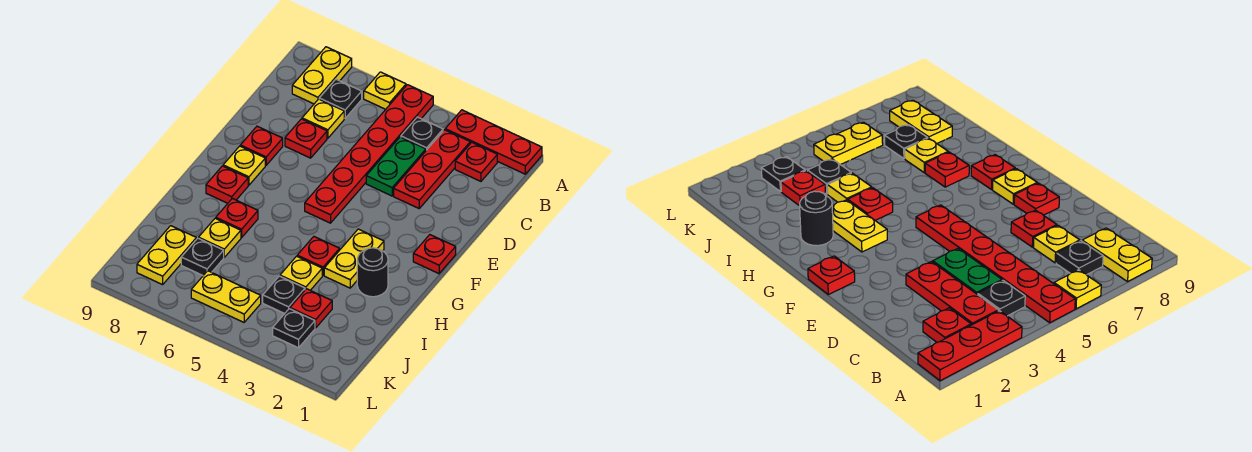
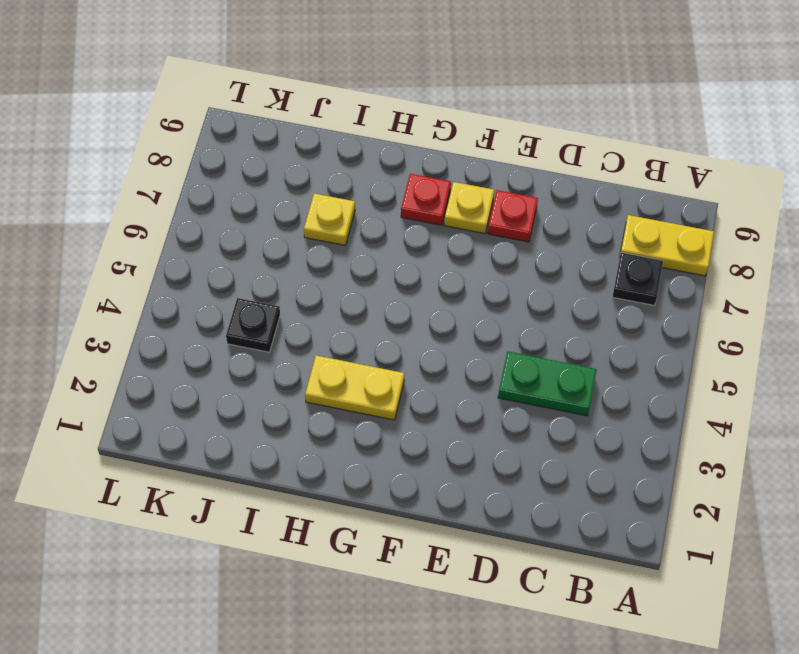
none -> red 1x3 plate [445,110,542,174]
none -> red 1x6 plate [305,85,433,223]
none -> yellow 1x1 plate [364,72,406,109]

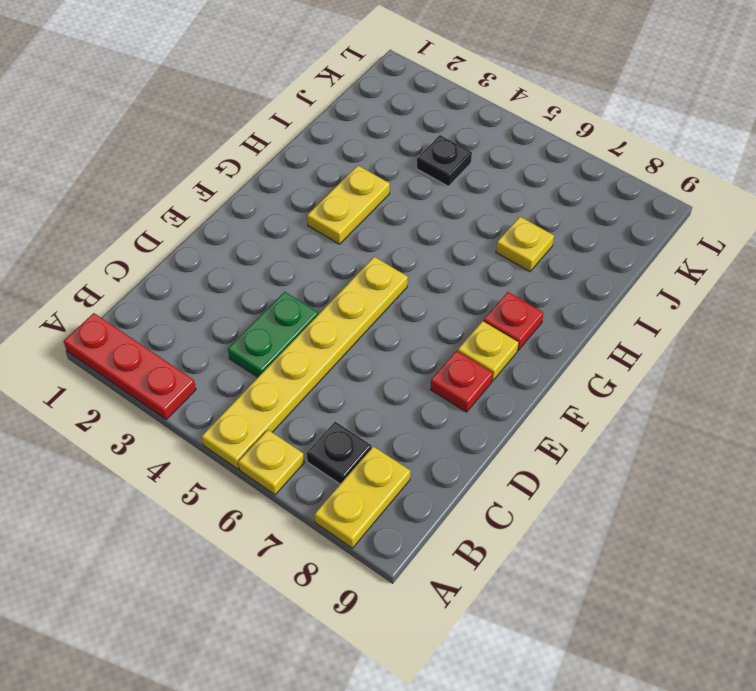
yellow 1x6 plate [201,257,408,469] -> red 1x6 plate [305,85,433,223]
none -> red 1x1 plate [455,142,497,181]
none -> red 1x3 plate [394,130,470,208]
none -> black 1x1 plate [401,117,443,150]

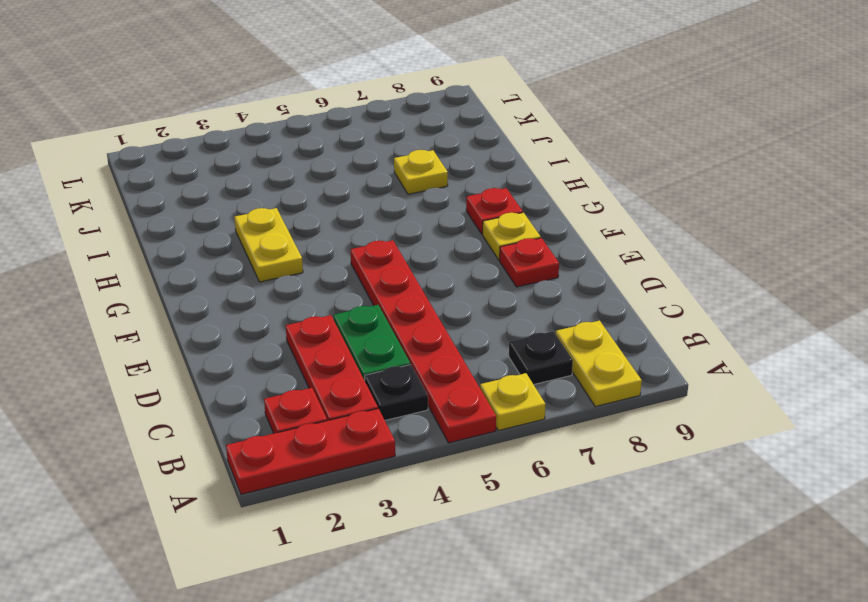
none -> yellow 1x1 plate [302,99,344,138]
none -> red 1x1 plate [285,119,327,158]
none -> red 1x1 plate [413,235,456,274]

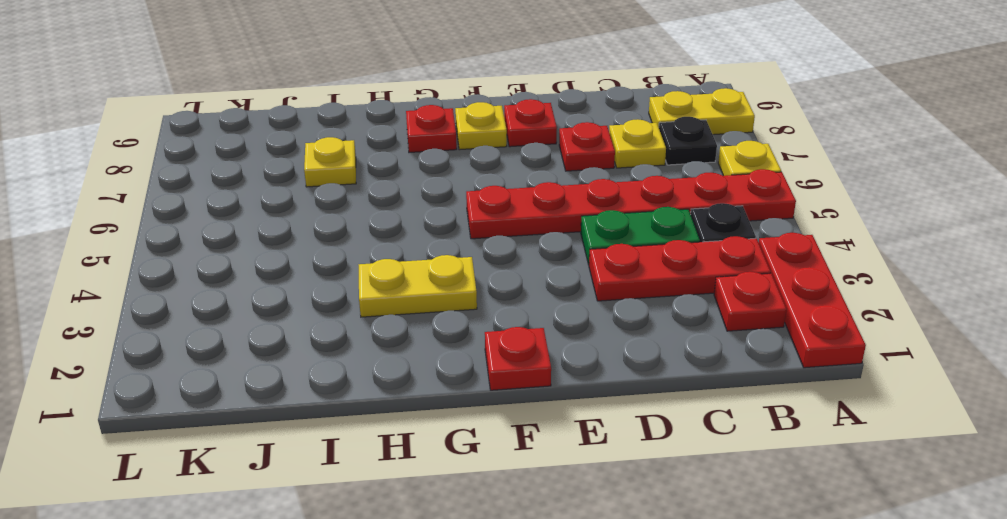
none -> black 1x1 round brick [357,248,388,297]
none -> red 1x1 plate [297,237,340,275]
none -> red 1x1 plate [216,198,258,238]

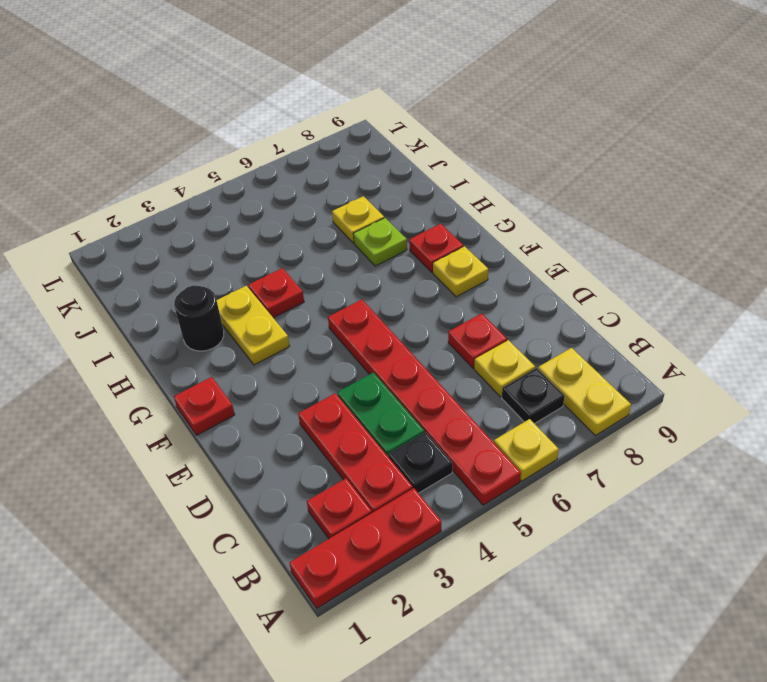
lime 1x1 plate [353,218,407,266] -> red 1x1 plate [216,198,258,238]
none -> red 1x1 plate [240,126,283,165]
none -> yellow 1x1 plate [280,256,322,290]
none -> red 1x1 plate [290,289,332,328]

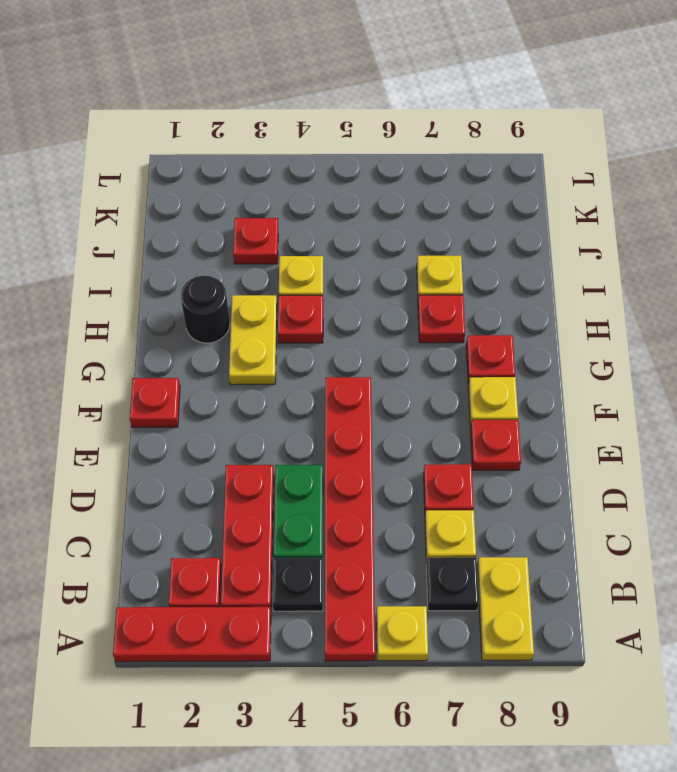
none -> black 1x1 plate [263,276,305,314]
none -> black 1x1 plate [181,238,224,275]
none -> yellow 1x2 plate [137,226,196,285]

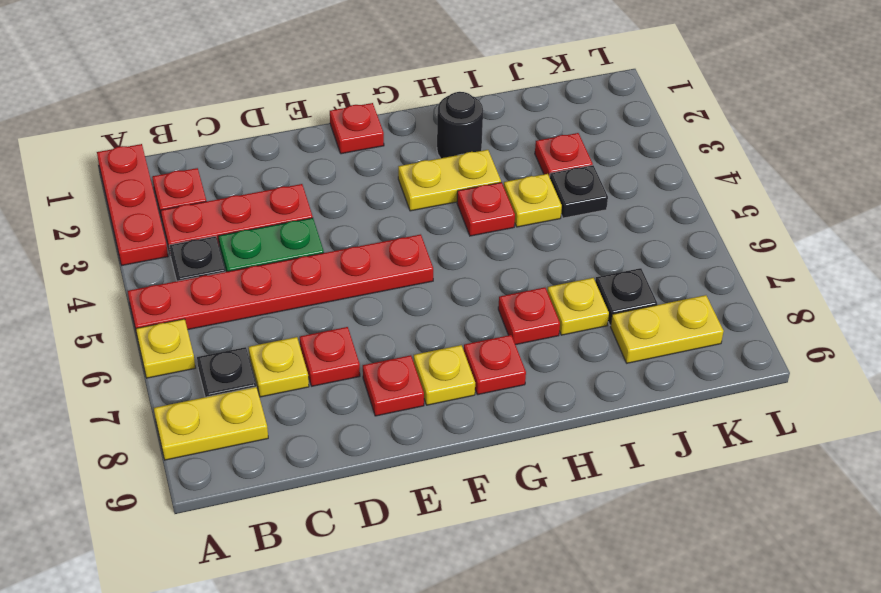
none -> black 1x1 plate [273,309,315,348]
none -> yellow 1x2 plate [191,271,261,322]

